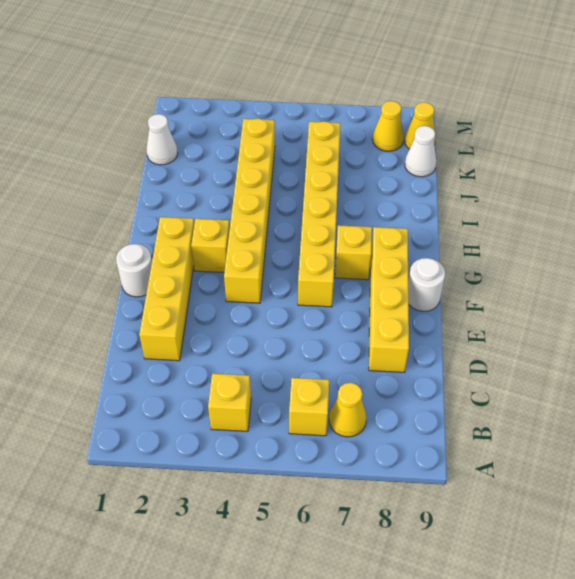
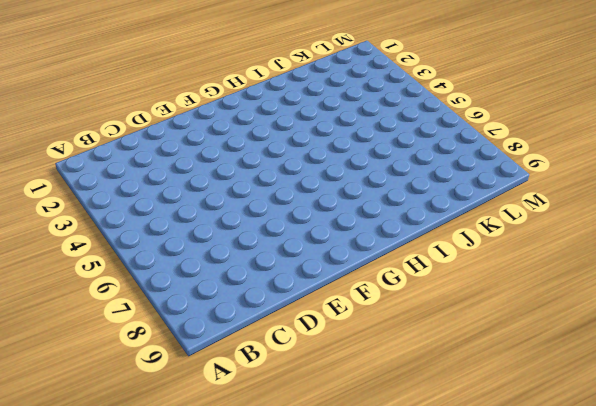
none -> yellow 1x1 brick [208,374,251,431]
none -> yellow 1x1 brick [289,378,329,436]
none -> yellow 1x1 cone [329,383,367,437]

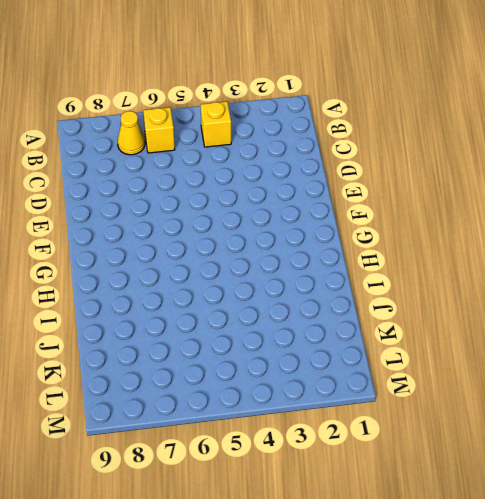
none -> yellow 1x4 brick [139,217,194,361]
none -> yellow 1x4 brick [369,227,409,372]
none -> white 1x1 round brick [116,244,152,297]

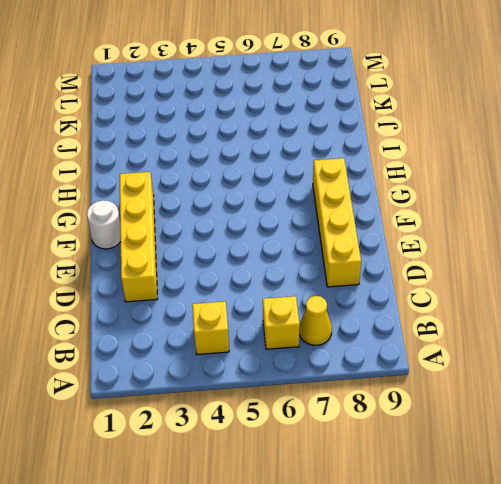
none -> yellow 1x6 brick [224,119,275,303]
none -> yellow 1x6 brick [298,121,340,307]
none -> white 1x1 round brick [408,258,445,311]

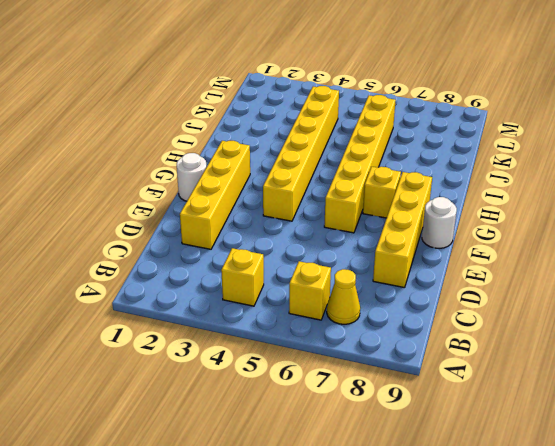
none -> yellow 1x1 brick [191,219,230,272]
none -> white 1x1 cone [146,114,178,165]
none -> white 1x1 cone [405,126,436,177]

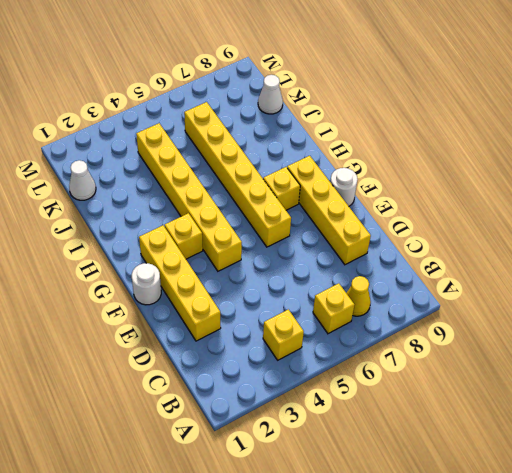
none -> yellow 1x1 cone [373,101,404,151]
none -> yellow 1x1 cone [405,102,436,149]

